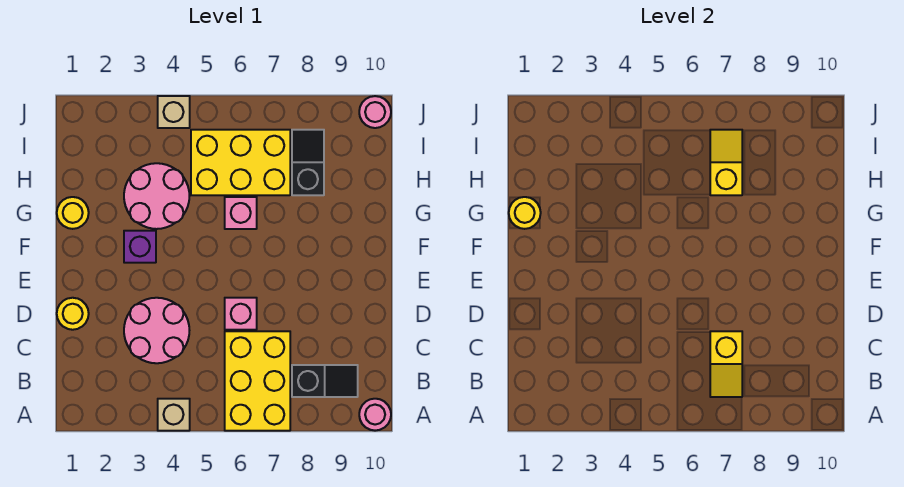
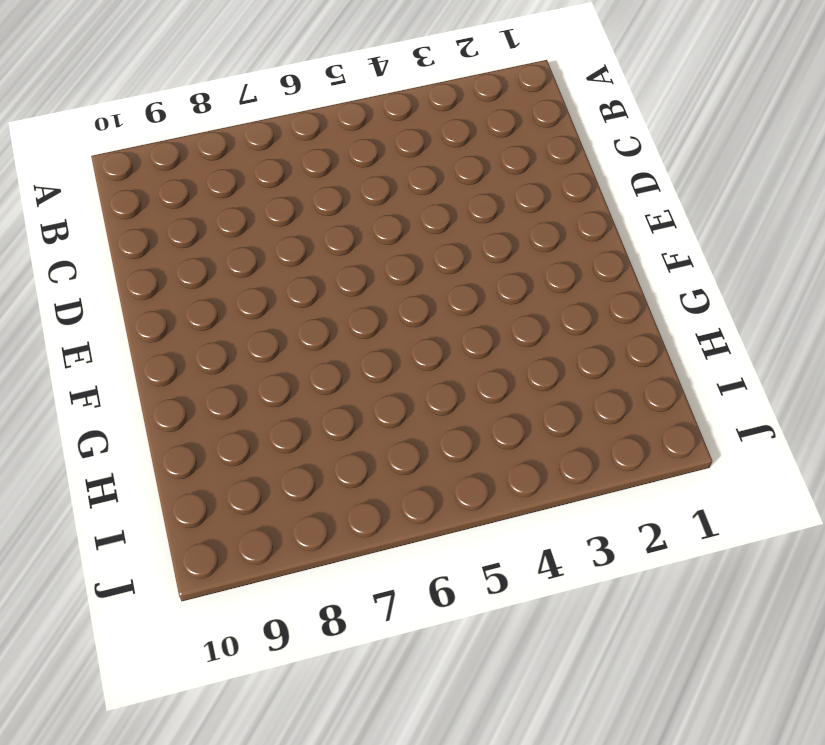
none -> tan 1x1 brick [158,399,190,431]
none -> yellow 2x3 brick [225,331,290,431]
none -> pink 1x1 round brick [359,399,391,431]

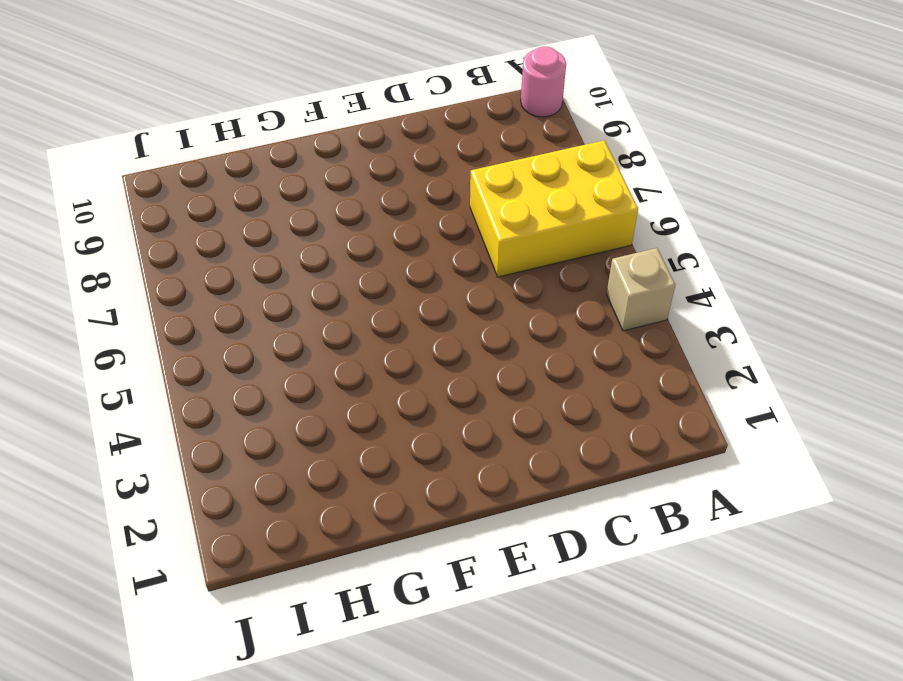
none -> black 1x2 slope [292,365,358,397]
none -> pink 2x2 round brick [124,298,189,363]
none -> yellow 1x1 round brick [57,298,89,330]

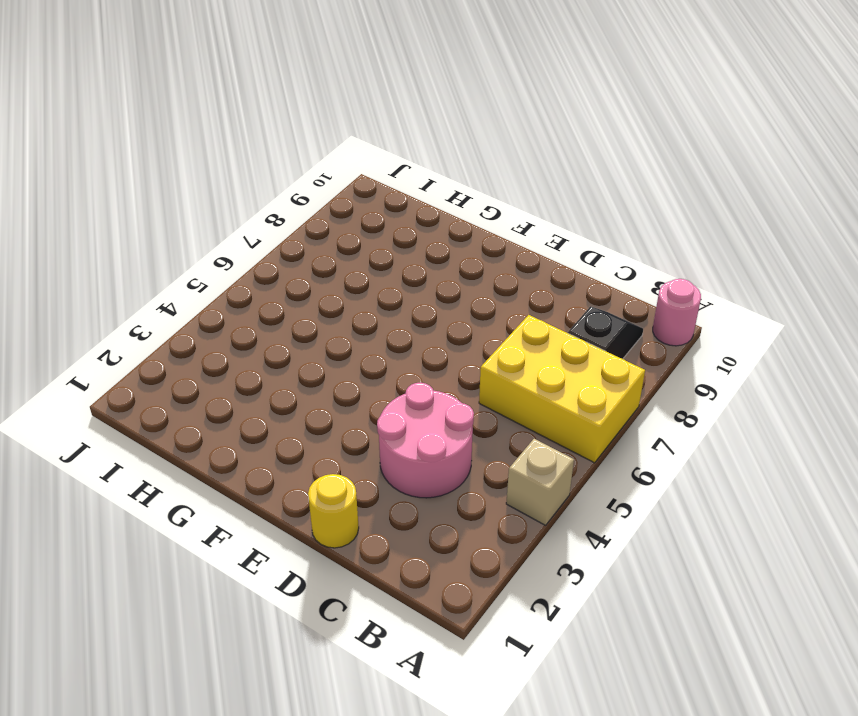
none -> pink 1x1 brick [225,298,257,330]
none -> purple 1x1 brick [124,231,156,263]
none -> yellow 1x1 round brick [57,197,89,229]

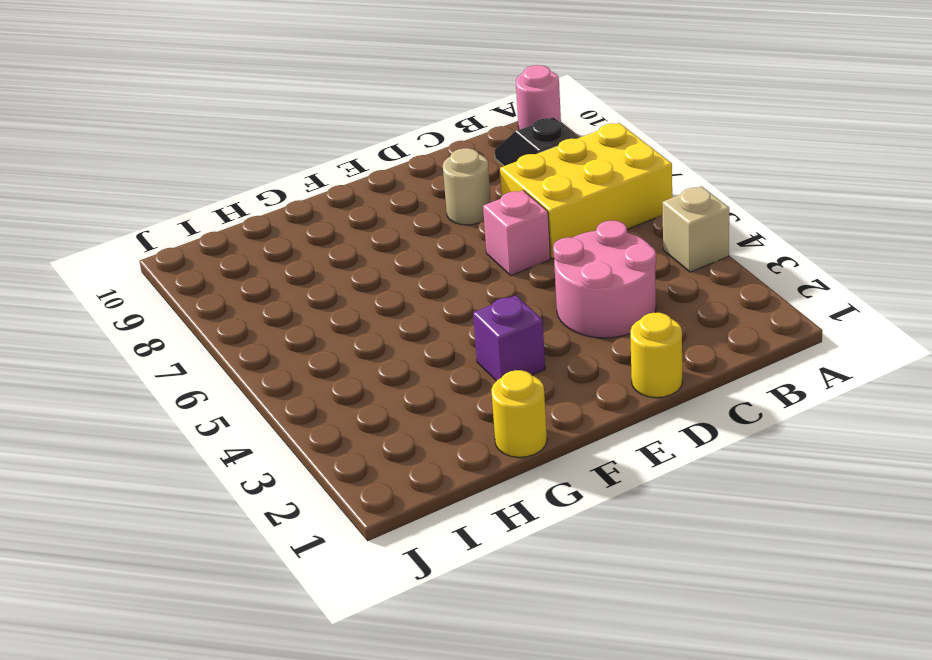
tan 1x1 round brick [443,148,491,225] -> none
none -> pink 2x2 round brick [124,163,189,229]
none -> pink 1x1 brick [225,197,257,229]
none -> yellow 2x3 brick [191,130,290,195]

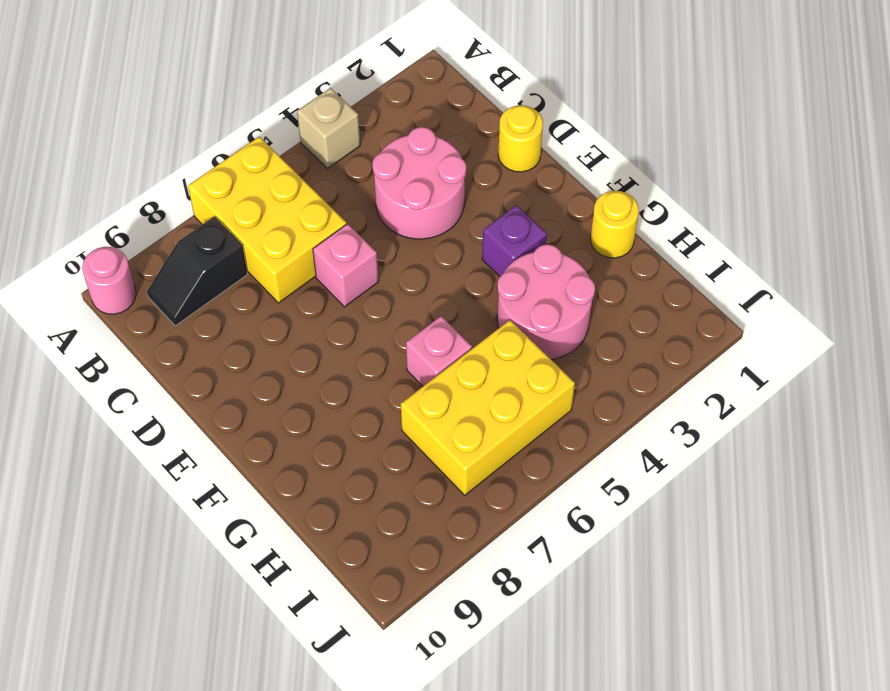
none -> black 1x2 slope [292,130,324,195]
none -> tan 1x1 brick [158,96,190,128]
none -> pink 1x1 round brick [359,96,391,128]

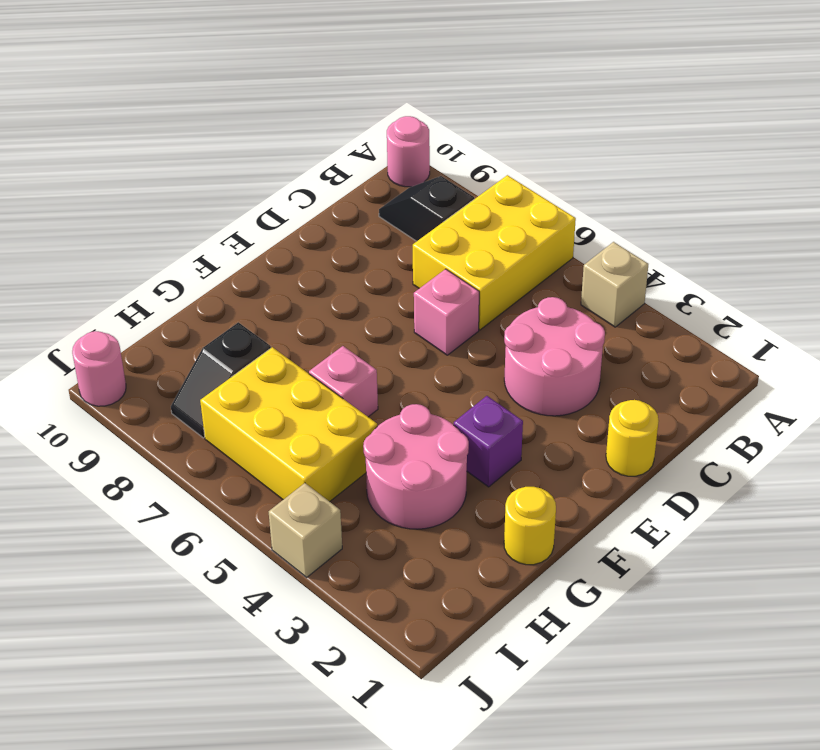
none -> yellow 1x2 slope [710,331,742,397]
none -> yellow 1x1 round brick [509,197,541,229]
none -> yellow 1x2 slope [710,130,742,195]

